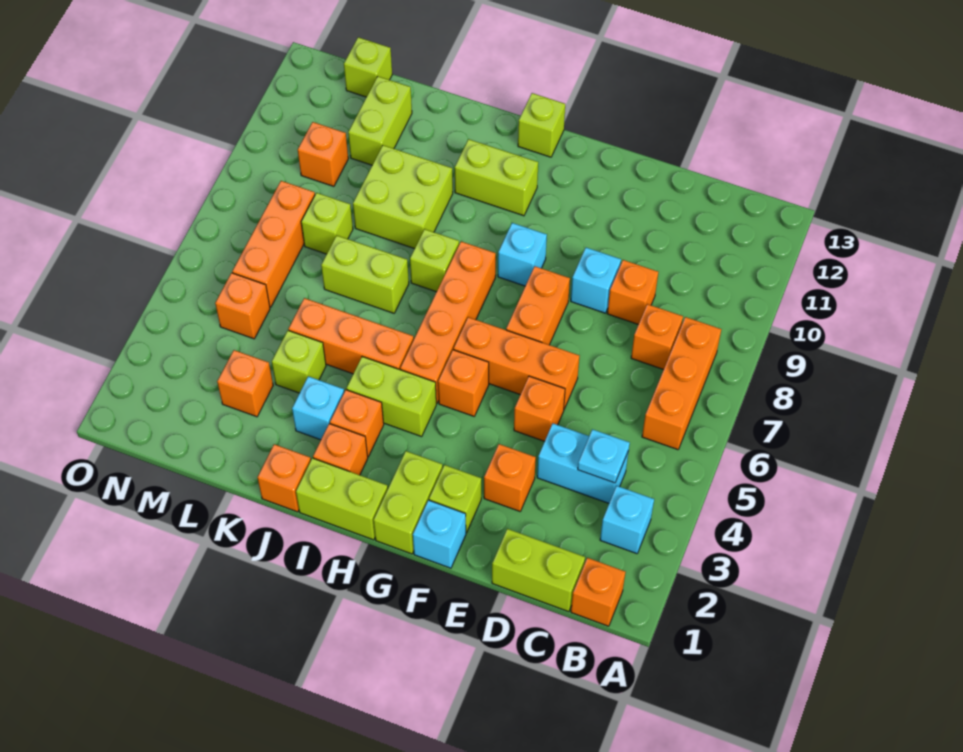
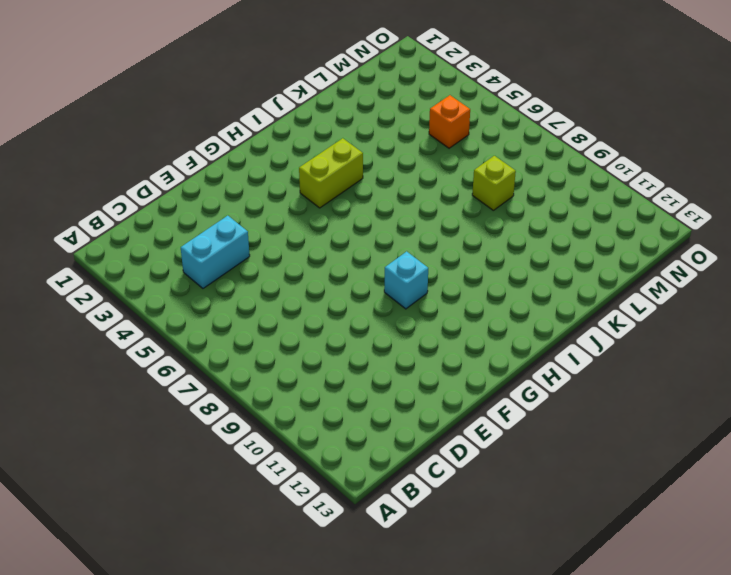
none -> orange 1x1 brick [571,558,625,626]
none -> cyan 1x1 brick [600,486,654,554]
none -> orange 1x3 brick [642,317,721,450]
none -> lime 1x2 brick [492,529,585,612]

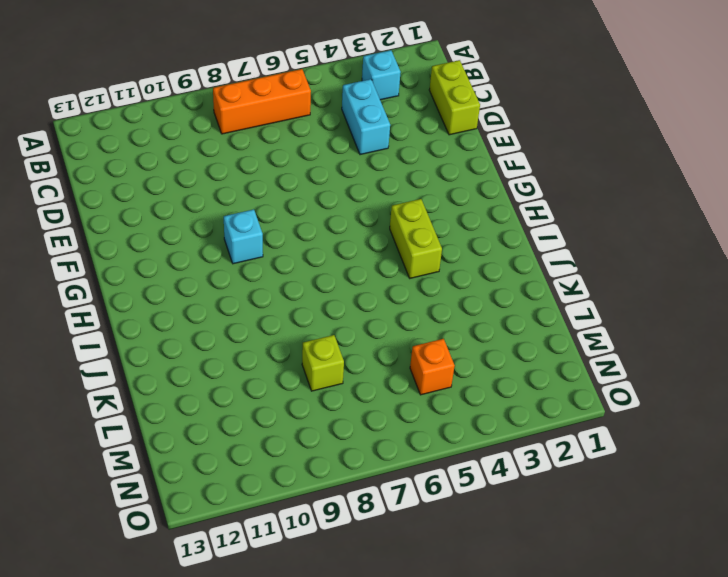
none -> orange 1x1 brick [571,558,625,626]
none -> orange 1x1 brick [631,304,683,369]
none -> orange 1x1 brick [607,260,658,324]
none -> orange 1x1 brick [484,444,536,511]

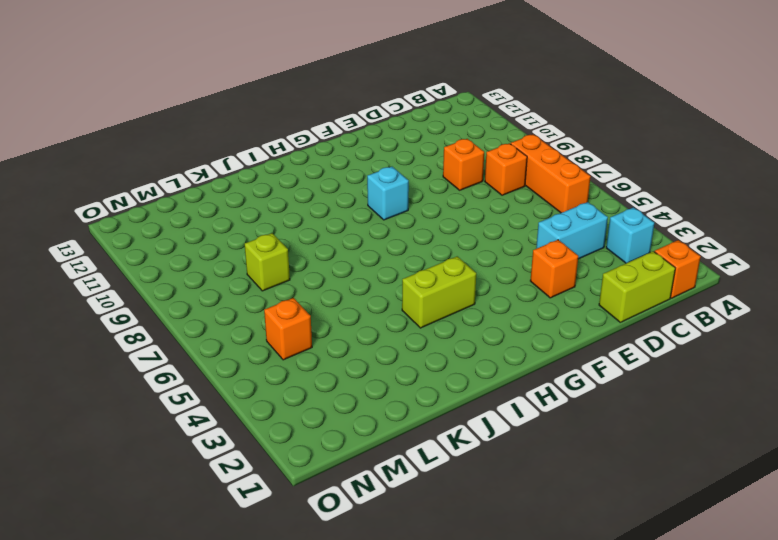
none -> orange 1x1 brick [514,376,565,441]
none -> orange 1x3 brick [454,317,579,409]
none -> cyan 1x1 brick [571,248,621,313]
none -> cyan 1x1 brick [413,500,466,568]

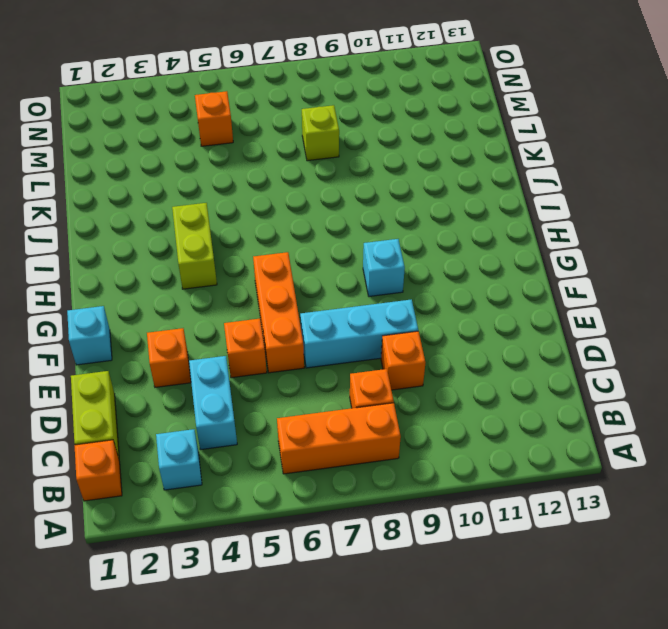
cyan 1x3 brick [300,299,418,368] -> cyan 1x1 brick [571,248,621,313]
none -> lime 1x1 brick [429,465,481,533]
none -> orange 1x2 brick [506,266,570,345]
none -> lime 1x2 brick [374,451,443,554]
none -> orange 1x1 brick [438,350,489,416]

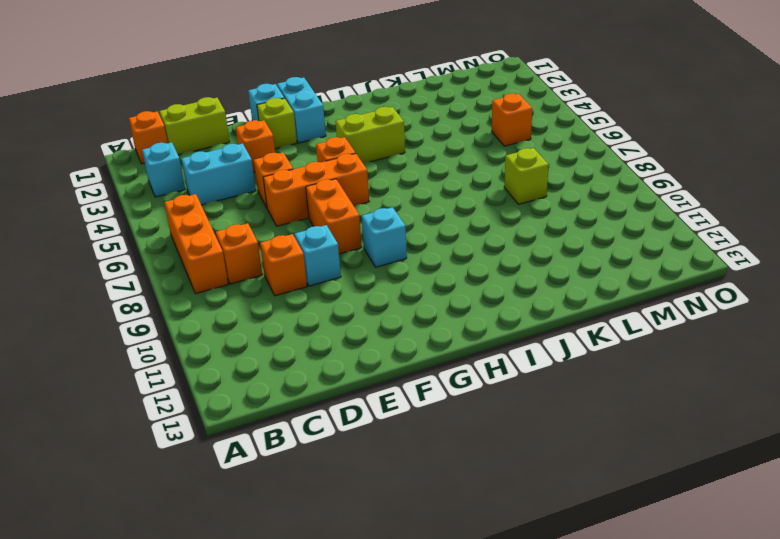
cyan 1x2 brick [277,77,326,143] -> lime 1x2 brick [374,451,443,554]
none -> lime 1x2 brick [296,458,388,540]
none -> orange 1x4 brick [400,241,496,403]
none -> lime 1x2 brick [455,139,538,216]
none -> lime 1x1 brick [518,93,565,157]

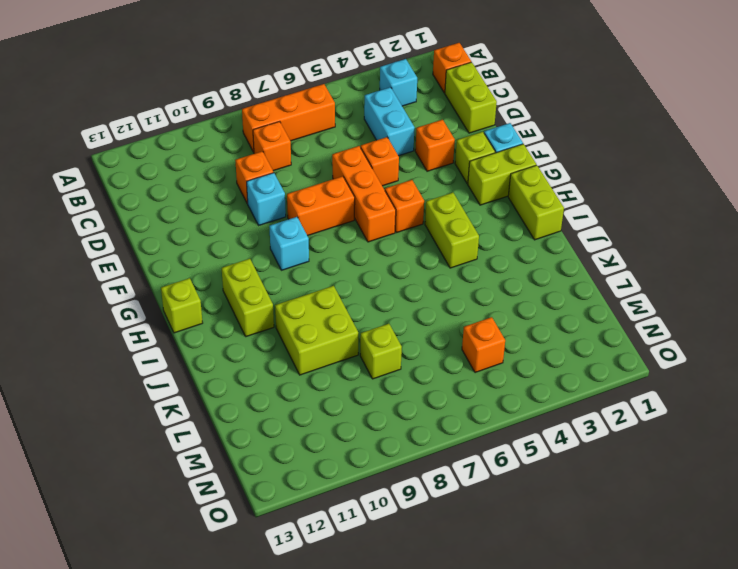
none -> orange 1x4 brick [400,241,496,403]
none -> orange 1x1 brick [313,424,368,475]
none -> orange 1x1 brick [330,390,384,457]
none -> orange 1x3 brick [289,298,414,374]

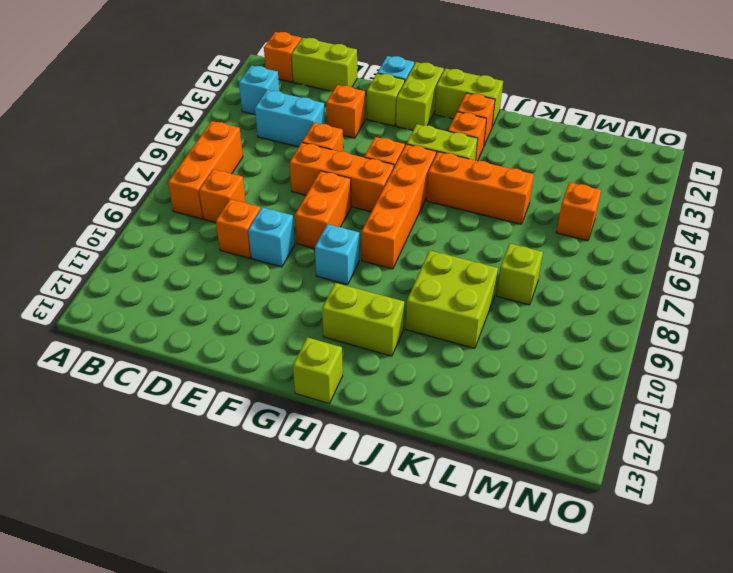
none -> lime 1x1 brick [410,229,459,292]
none -> orange 1x1 brick [257,444,311,512]
none -> cyan 1x1 brick [292,376,344,440]
none -> lime 1x2 brick [321,235,409,313]

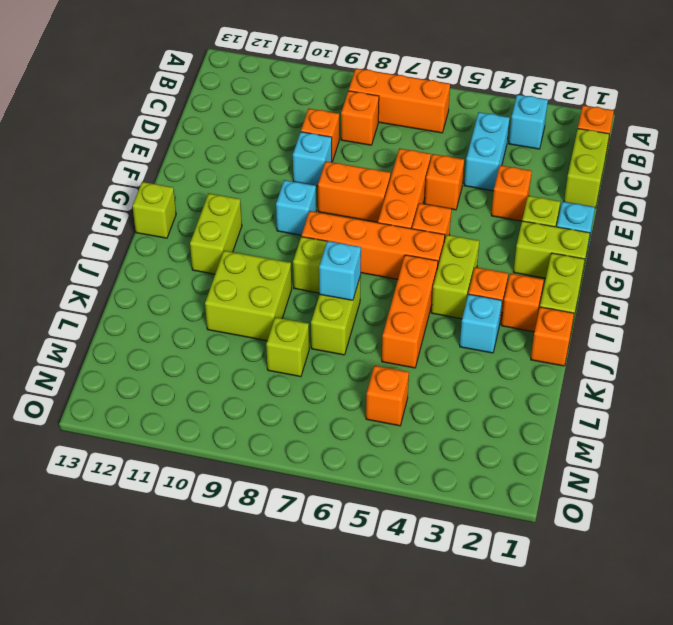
cyan 1x1 brick [319,241,361,300] -> none
none -> lime 1x1 brick [272,330,326,393]
none -> orange 1x1 brick [217,350,273,417]
none -> lime 1x2 brick [348,76,412,165]
none -> orange 1x3 brick [232,181,315,307]

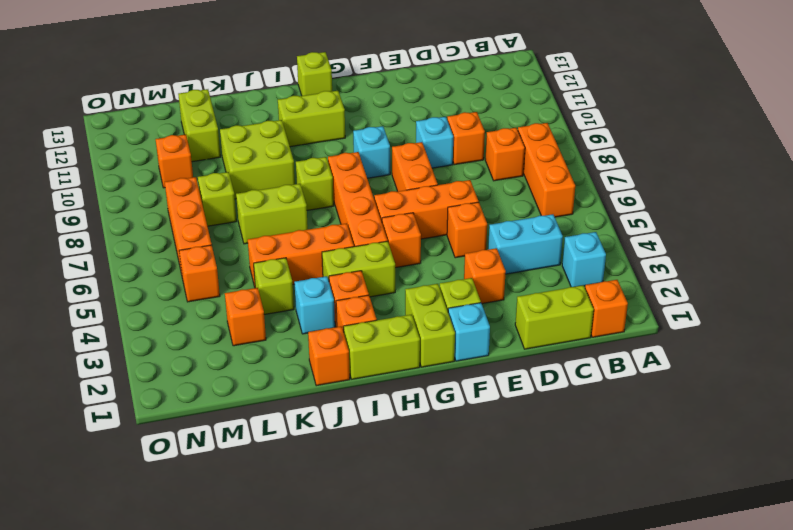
none -> lime 1x1 brick [344,37,392,97]
none -> cyan 1x1 plate [578,429,630,483]

